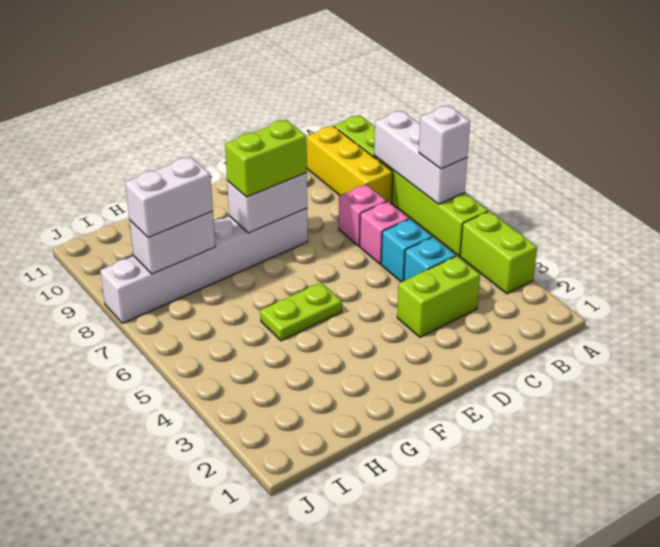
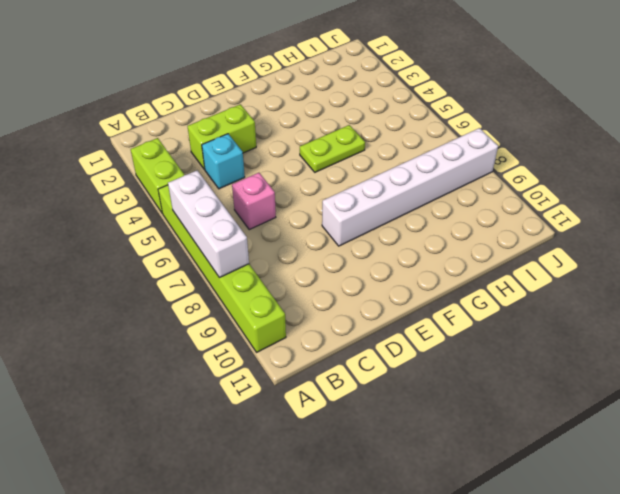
none -> yellow 1x3 brick [307,126,393,204]
none -> cyan 1x1 brick [381,219,432,282]
none -> pink 1x1 brick [339,185,387,246]

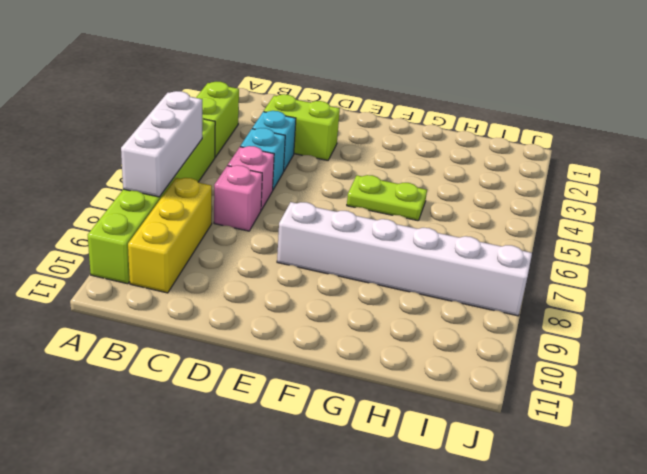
none -> white 1x2 brick [227,173,307,233]
none -> white 1x2 brick [130,211,215,274]
none -> white 1x1 brick [419,106,470,169]

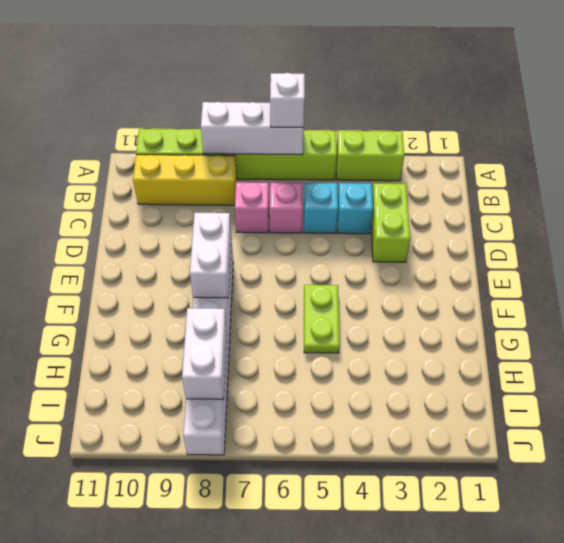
none -> lime 1x2 brick [225,120,307,197]
none -> white 1x2 brick [125,157,213,237]

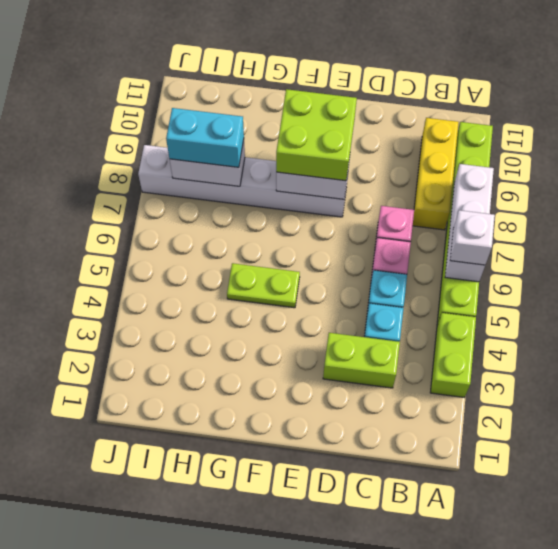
lime 2x2 brick [276,89,357,181] -> lime 1x2 brick [225,120,307,197]
cyan 1x2 brick [166,108,244,167] -> white 1x2 brick [125,157,213,237]

